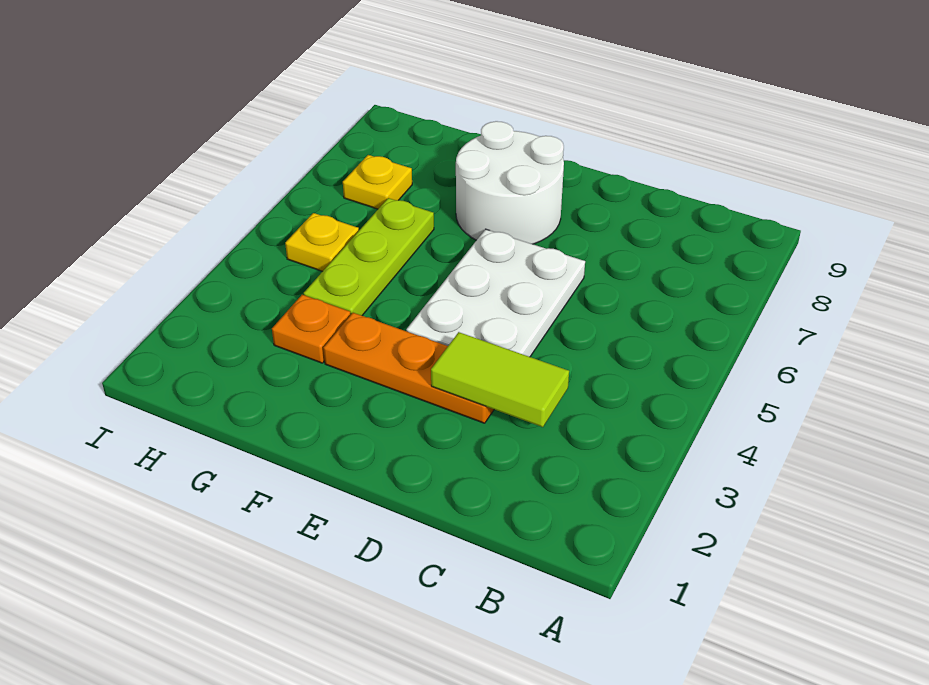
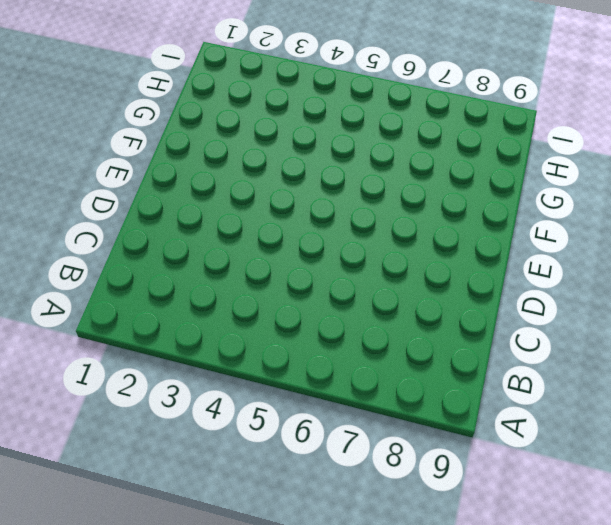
none -> orange 1x3 plate [324,313,494,423]
none -> white 2x3 plate [406,229,585,357]

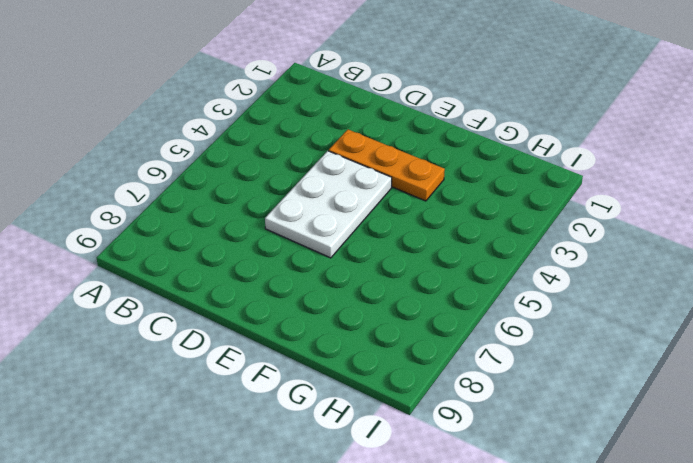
none -> white 2x2 round brick [456,121,564,244]
none -> orange 1x1 plate [272,295,351,363]

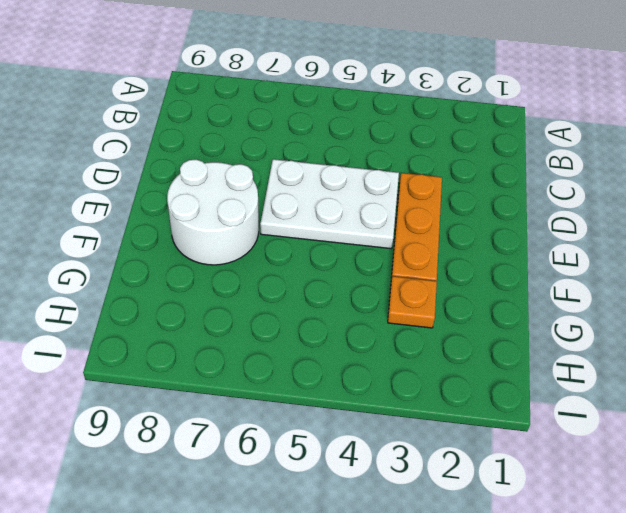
none -> lime 1x3 plate [304,198,434,316]
none -> yellow 1x1 plate [285,213,359,271]

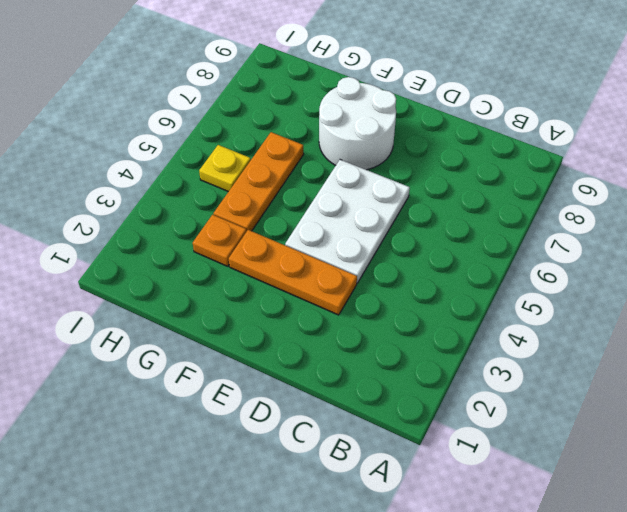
orange 1x3 plate [213,132,304,231] -> lime 1x3 plate [304,198,434,316]
none -> yellow 1x1 plate [343,155,412,209]
none -> lime 1x2 tile [431,332,569,427]

